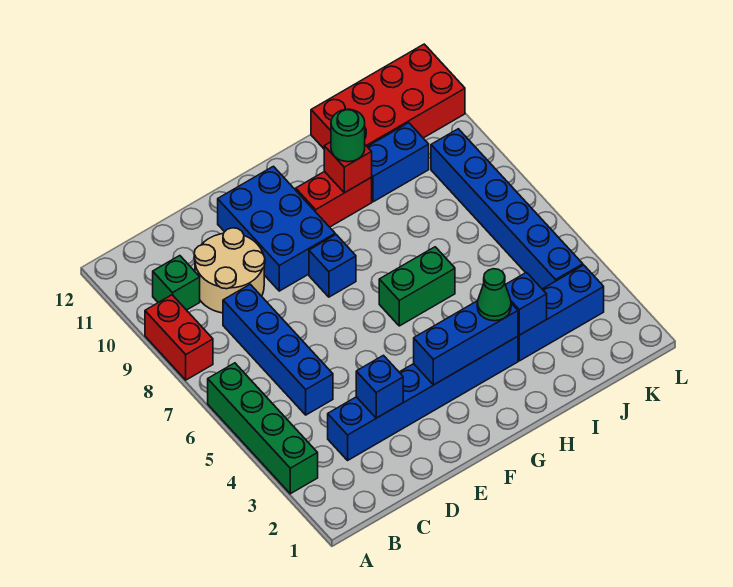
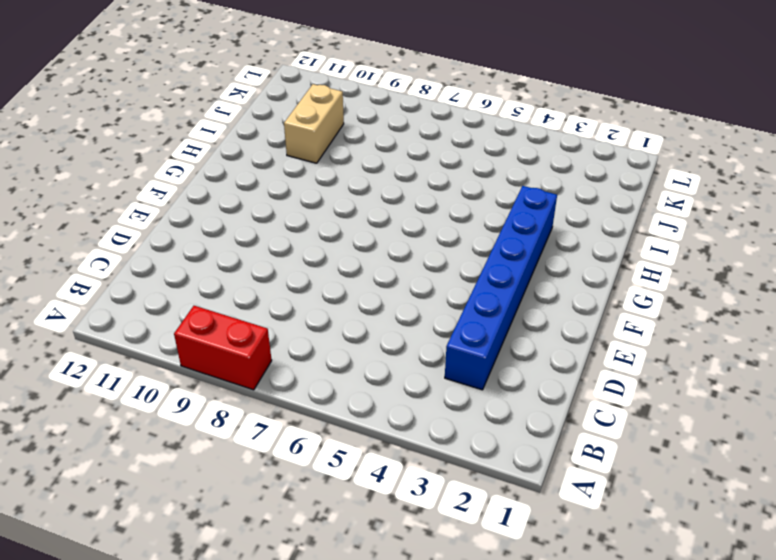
tan 1x2 brick [284,84,344,163] -> blue 1x2 brick [368,123,429,202]
none -> green 1x4 brick [208,363,318,494]
none -> green 1x1 brick [153,256,200,310]
none -> blue 1x4 brick [223,284,333,415]

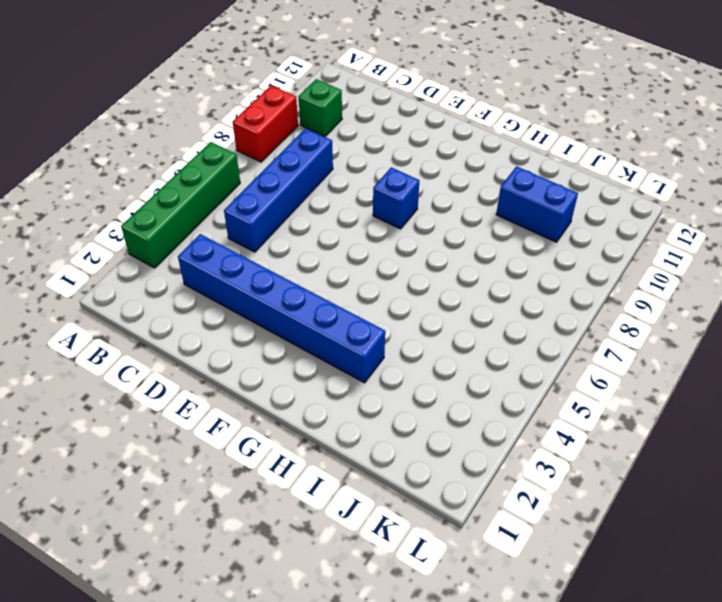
none -> tan 2x2 round brick [194,228,265,313]
none -> blue 2x3 brick [218,166,335,291]
none -> green 1x2 brick [379,247,455,326]

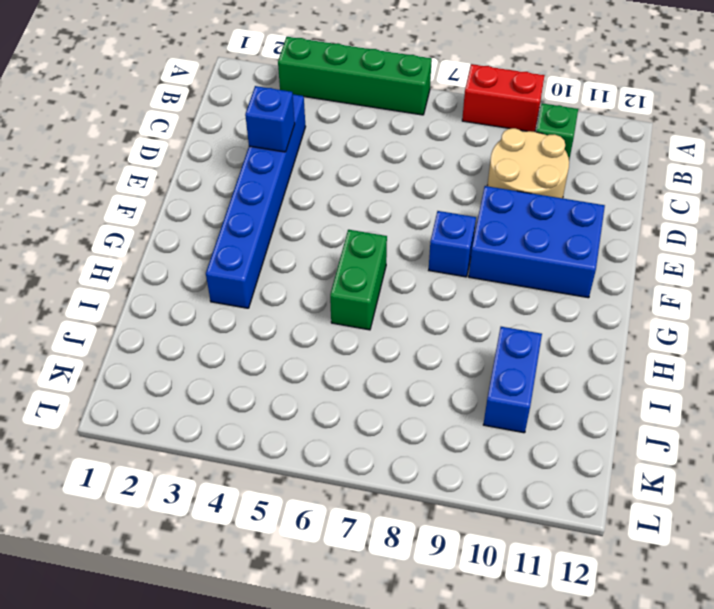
none -> blue 1x4 brick [223,284,333,415]
none -> red 1x2 brick [296,171,372,227]
none -> blue 1x3 brick [518,265,604,361]

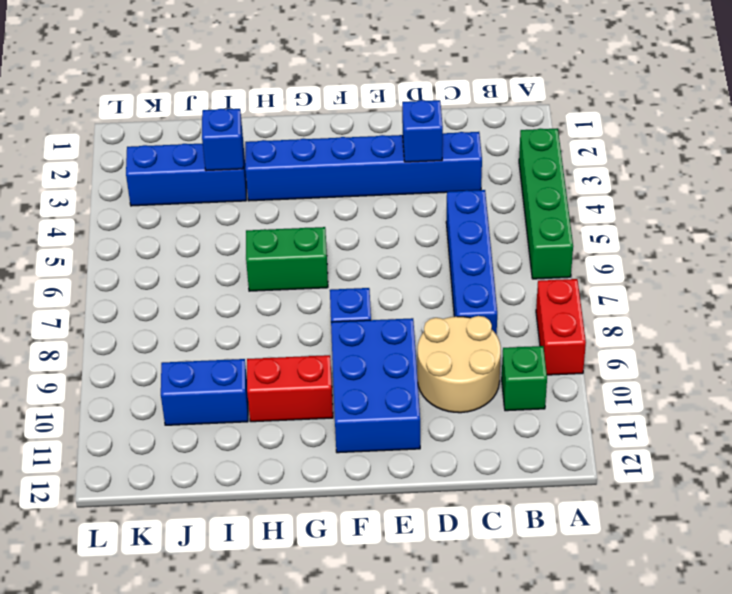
none -> red 2x4 brick [311,44,465,149]
none -> blue 1x6 brick [431,129,583,289]
none -> blue 1x3 brick [414,301,518,385]

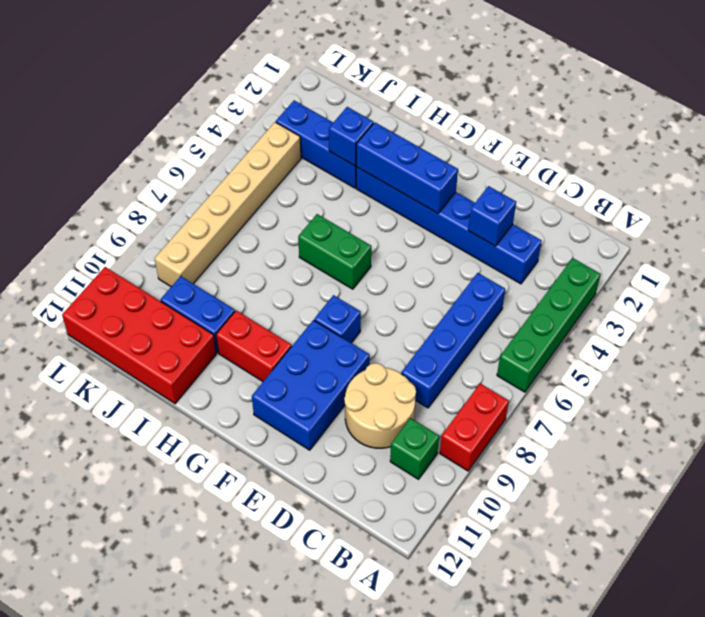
tan 1x6 brick [155,122,301,287] -> blue 1x6 brick [431,129,583,289]
none -> red 1x1 brick [324,142,372,193]
none -> green 1x1 cone [477,269,511,321]
none -> green 1x1 round brick [331,109,365,162]

